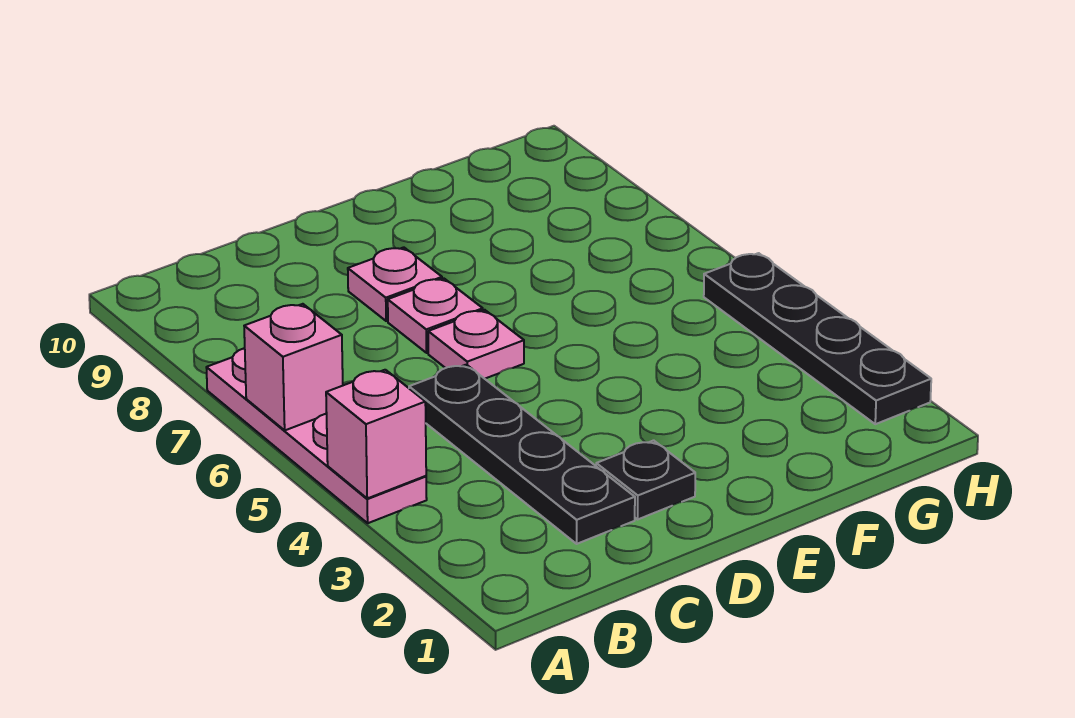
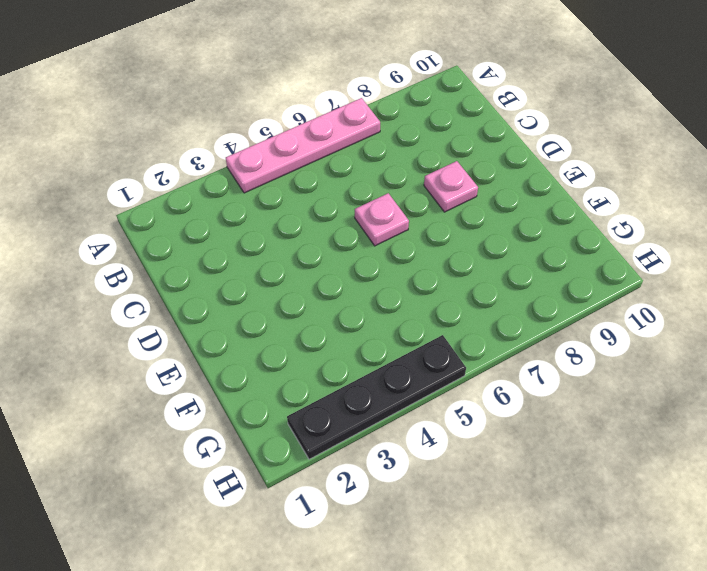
none -> black 1x4 plate [409,365,635,544]
none -> black 1x1 plate [596,440,695,519]

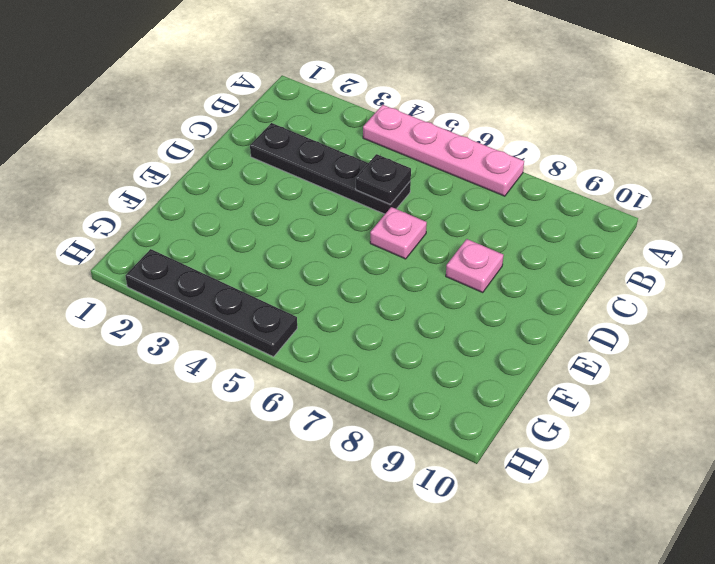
black 1x1 plate [356,154,411,204] -> black 1x1 plate moved to [596,440,695,519]
none -> pink 1x1 plate [388,279,483,353]
none -> pink 1x1 brick [326,370,426,498]

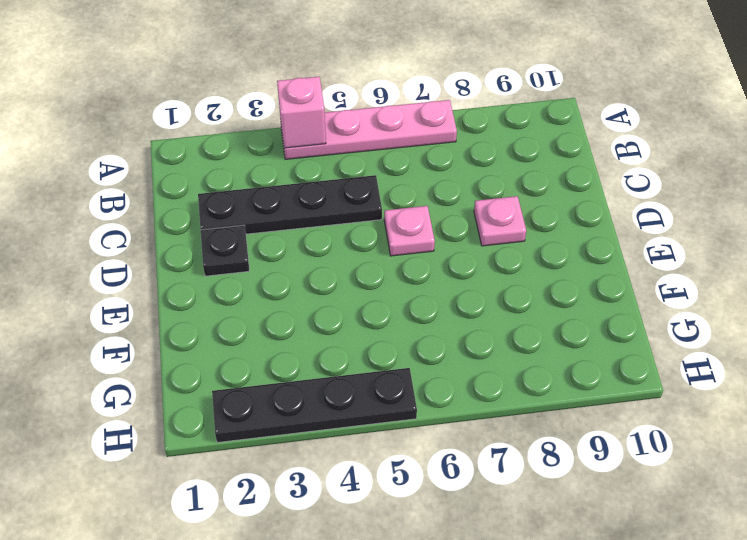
none -> pink 1x1 plate [388,279,483,353]
none -> pink 1x1 brick [244,304,343,430]

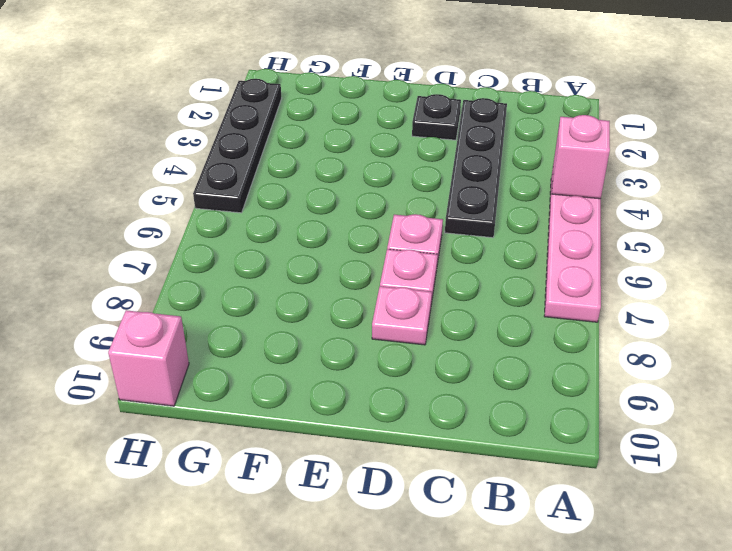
pink 1x1 brick [108,310,189,406] -> pink 1x1 brick moved to [244,304,343,430]

